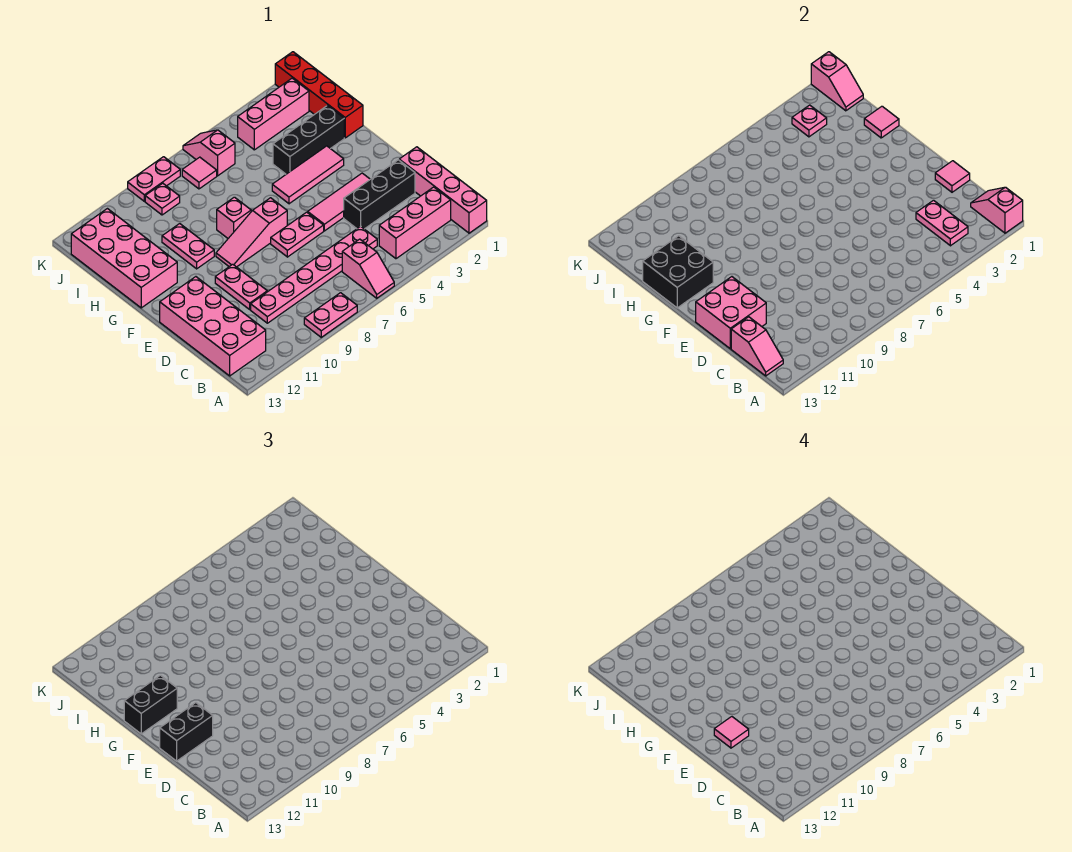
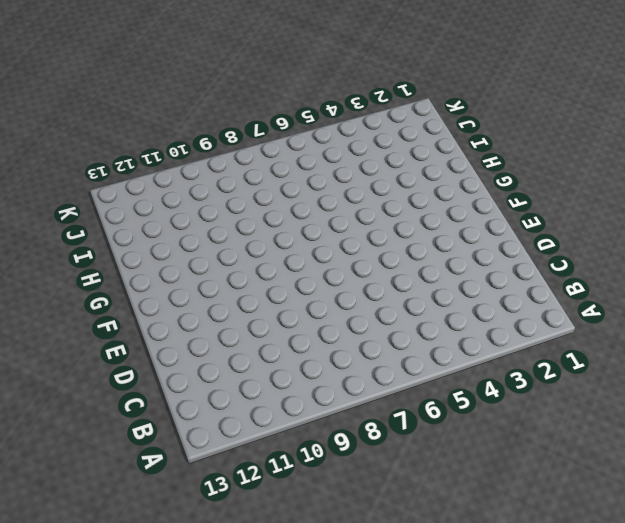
none -> pink 1x4 brick [399,147,487,233]
none -> pink 1x2 slope [342,239,394,298]
none -> pink 1x2 plate [304,293,357,337]
none -> pink 1x3 brick [379,187,451,259]

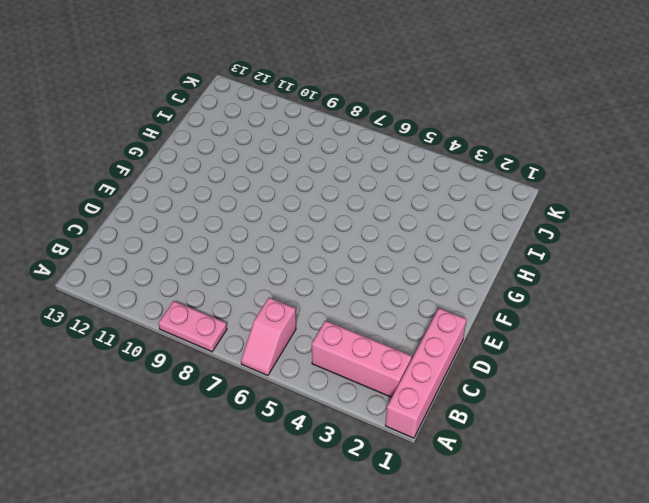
none -> pink 2x4 brick [160,277,266,376]
none -> pink 1x6 plate [251,226,377,323]
none -> black 1x3 brick [344,160,415,229]
none -> pink 1x2 plate [215,264,267,309]

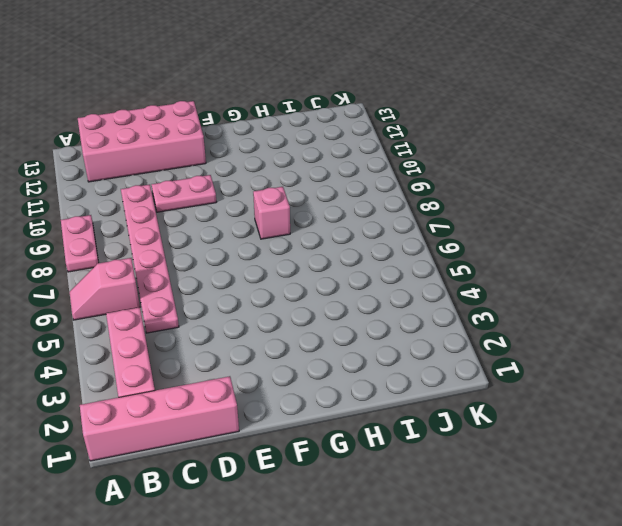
none -> black 1x3 brick [344,160,415,229]
none -> pink 1x3 tile [308,173,370,231]
none -> pink 1x2 plate [271,212,324,257]
none -> pink 1x3 slope [216,198,287,267]

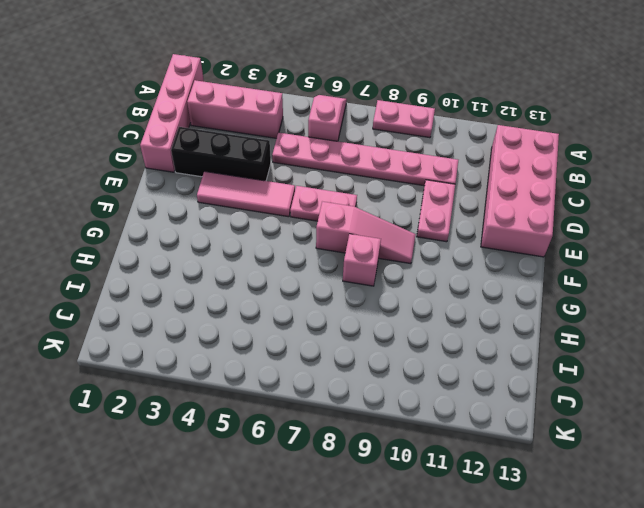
none -> pink 1x3 tile [272,146,344,204]
none -> pink 1x2 plate [162,224,214,269]
none -> pink 2x4 brick [71,209,177,308]
none -> red 1x4 brick [275,52,363,138]

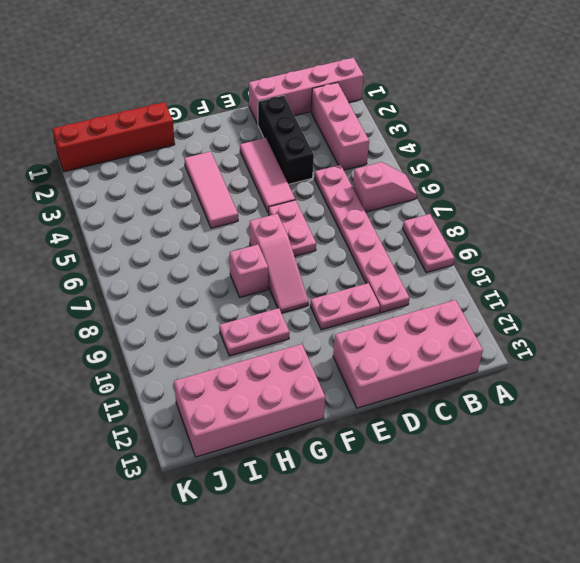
none -> black 1x3 brick [273,106,344,174]
none -> pink 1x3 brick [238,78,309,150]
none -> pink 1x2 slope [183,130,235,176]
none -> pink 1x1 tile [182,157,217,189]

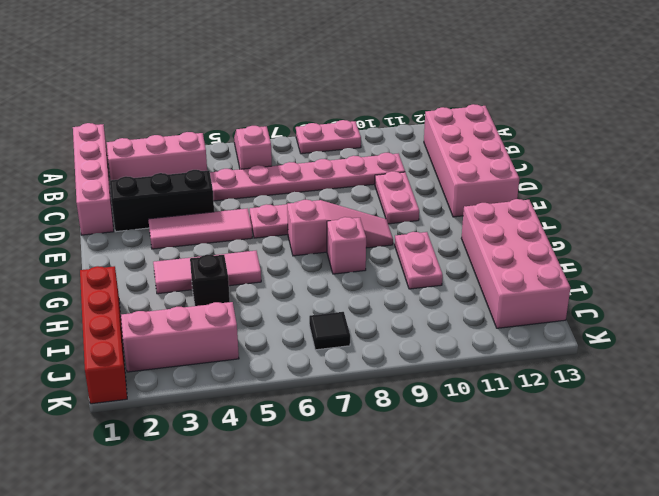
black 1x1 brick [190,255,230,306] -> black 1x3 brick [273,106,344,174]
black 1x1 tile [309,312,350,350] -> pink 1x1 tile [182,157,217,189]
none -> pink 1x2 slope [183,130,235,176]
none -> pink 1x1 plate [145,183,180,215]
none -> pink 1x2 plate [128,157,180,201]
none -> pink 1x2 slope [971,187,1023,233]

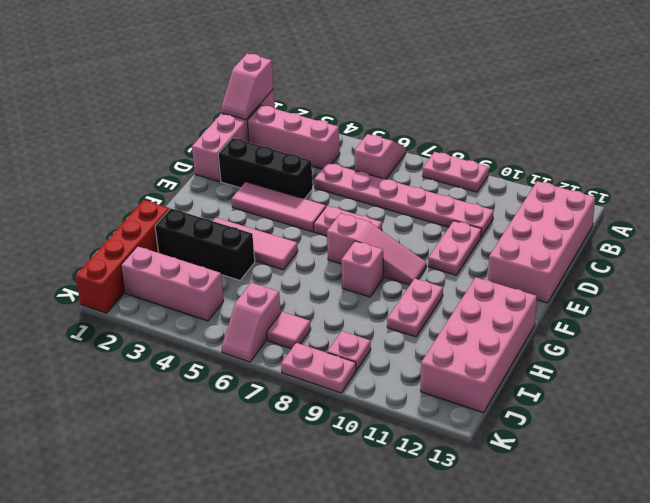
none -> pink 1x2 plate [916,200,968,246]
none -> pink 1x2 slope [731,317,783,376]
none -> pink 1x1 tile [935,161,970,192]
none -> pink 2x2 brick [696,277,766,349]

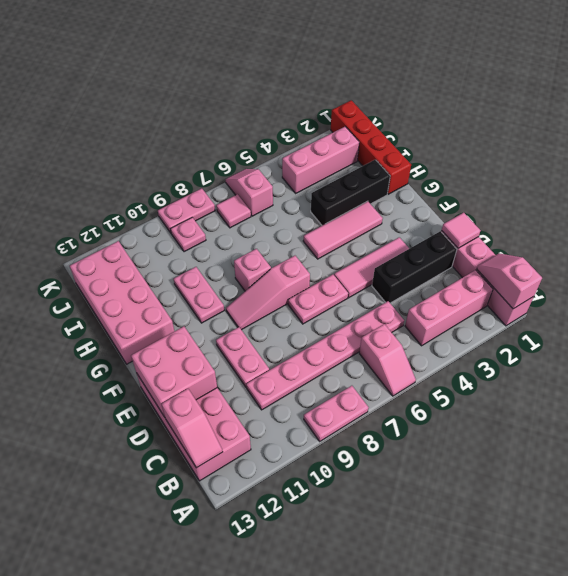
none -> pink 1x2 plate [916,200,968,246]
none -> black 2x2 brick [643,236,713,308]
none -> pink 1x1 tile [864,106,899,138]
none -> pink 1x2 slope [811,52,863,111]

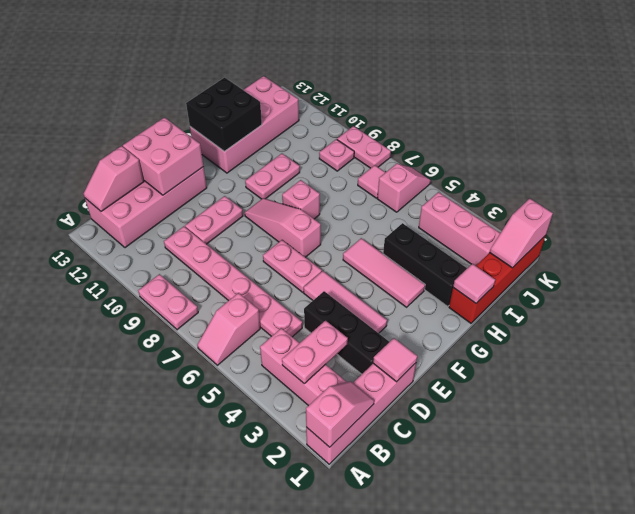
none -> pink 1x1 plate [792,105,827,137]
none -> black 1x2 brick [160,703,213,761]
none -> black 1x2 brick [124,675,177,734]
none -> pink 1x1 tile [714,717,749,748]

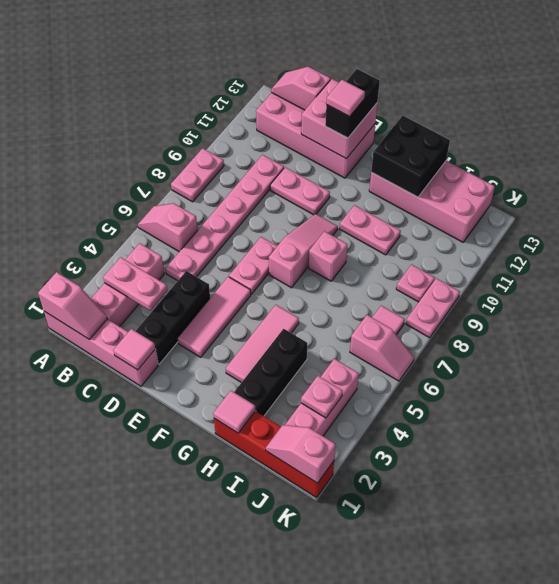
none -> black 1x2 brick [124,675,177,734]

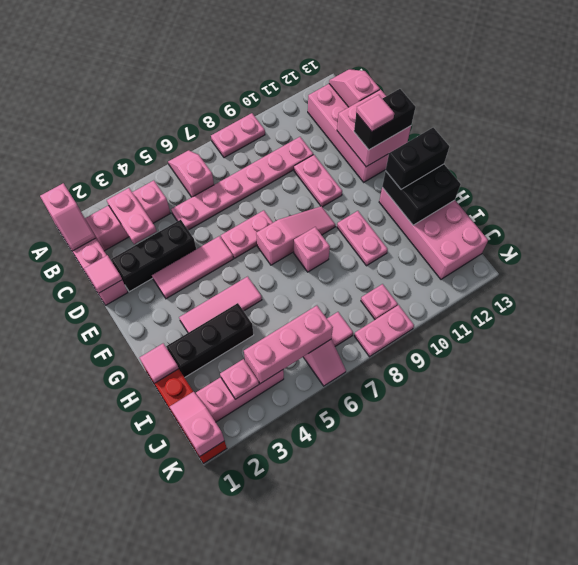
pink 1x3 brick [244,306,333,384] -> none

